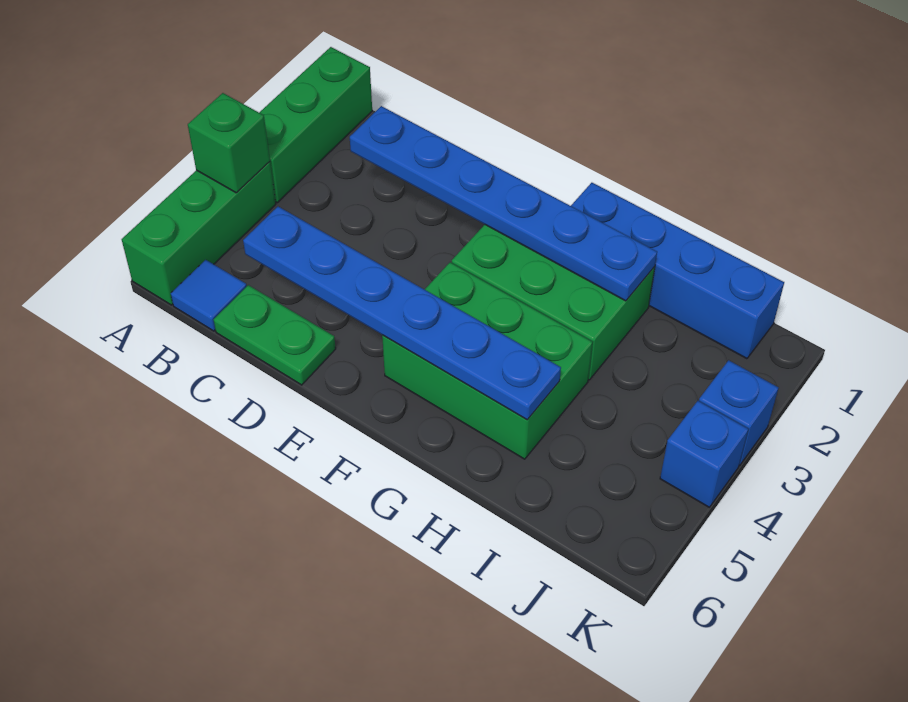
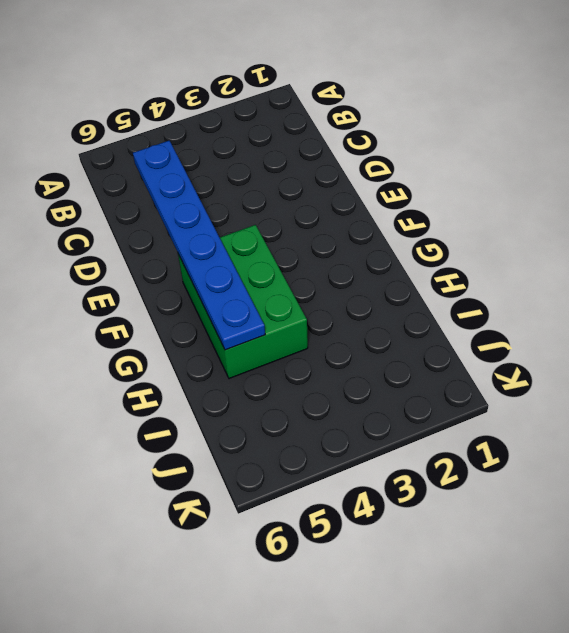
none -> green 1x3 brick [259,47,372,203]
none -> green 1x3 brick [122,162,276,305]
none -> blue 1x1 tile [171,260,247,331]

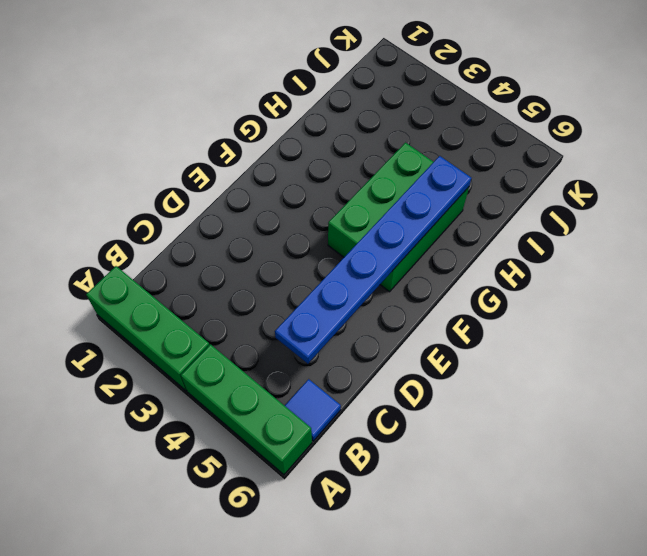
none -> green 1x2 plate [214,285,336,385]
none -> green 2x3 brick [452,225,655,380]
none -> blue 1x4 brick [571,183,784,359]

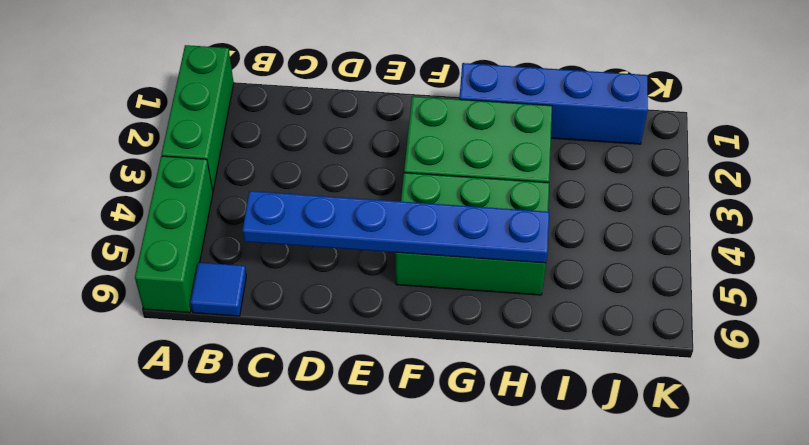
none -> green 1x2 plate [214,285,336,385]
none -> blue 1x1 brick [699,360,779,466]
none -> blue 1x1 brick [660,401,748,507]

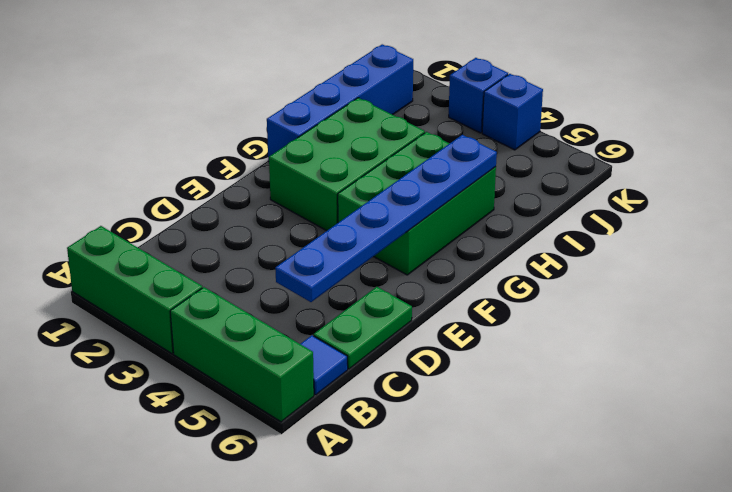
none -> green 1x1 brick [188,93,270,193]
none -> blue 1x6 plate [350,106,657,301]

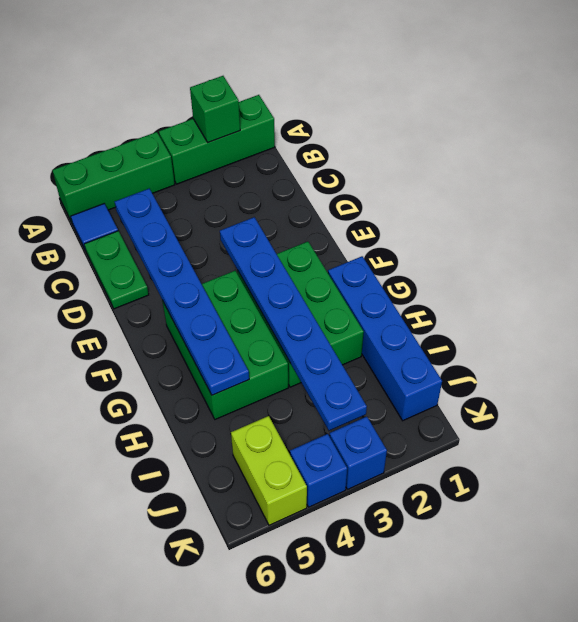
green 1x1 brick [190,76,240,142] -> green 1x1 brick moved to [188,93,270,193]
blue 1x6 plate [220,217,367,431] -> blue 1x6 plate moved to [350,106,657,301]
lime 1x2 brick [231,416,307,525] -> none

